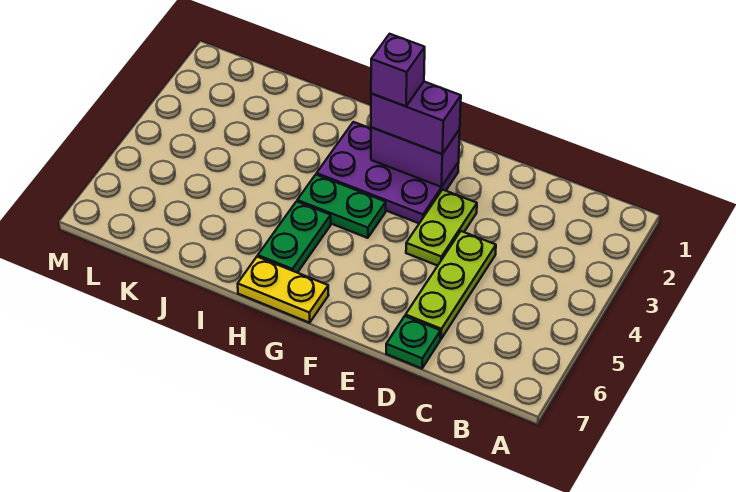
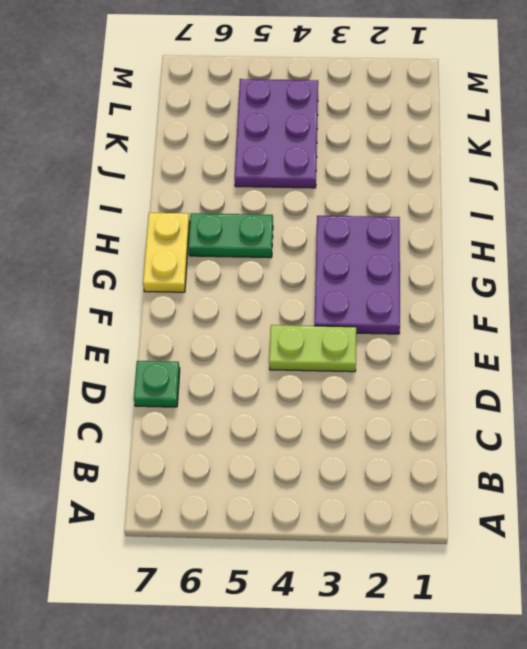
purple 2x3 plate [235,79,318,188] -> none
none -> lime 1x3 plate [406,231,496,339]
none -> green 1x2 plate [297,175,386,238]

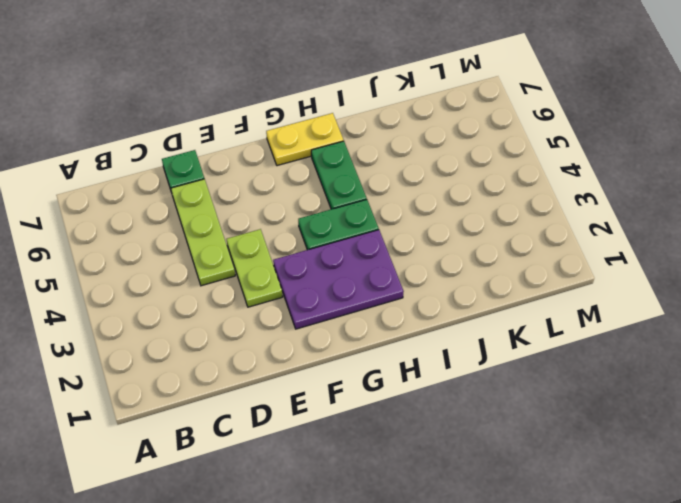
none -> purple 1x2 brick [371,127,460,187]
none -> purple 1x2 brick [371,82,461,154]

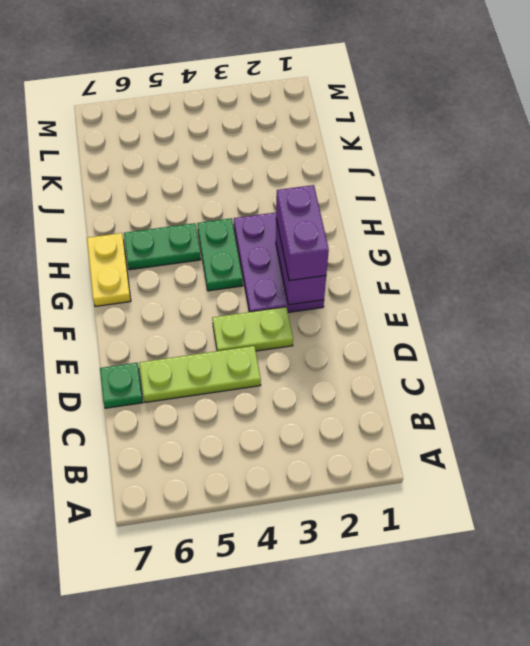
none -> purple 1x1 brick [371,34,425,106]

